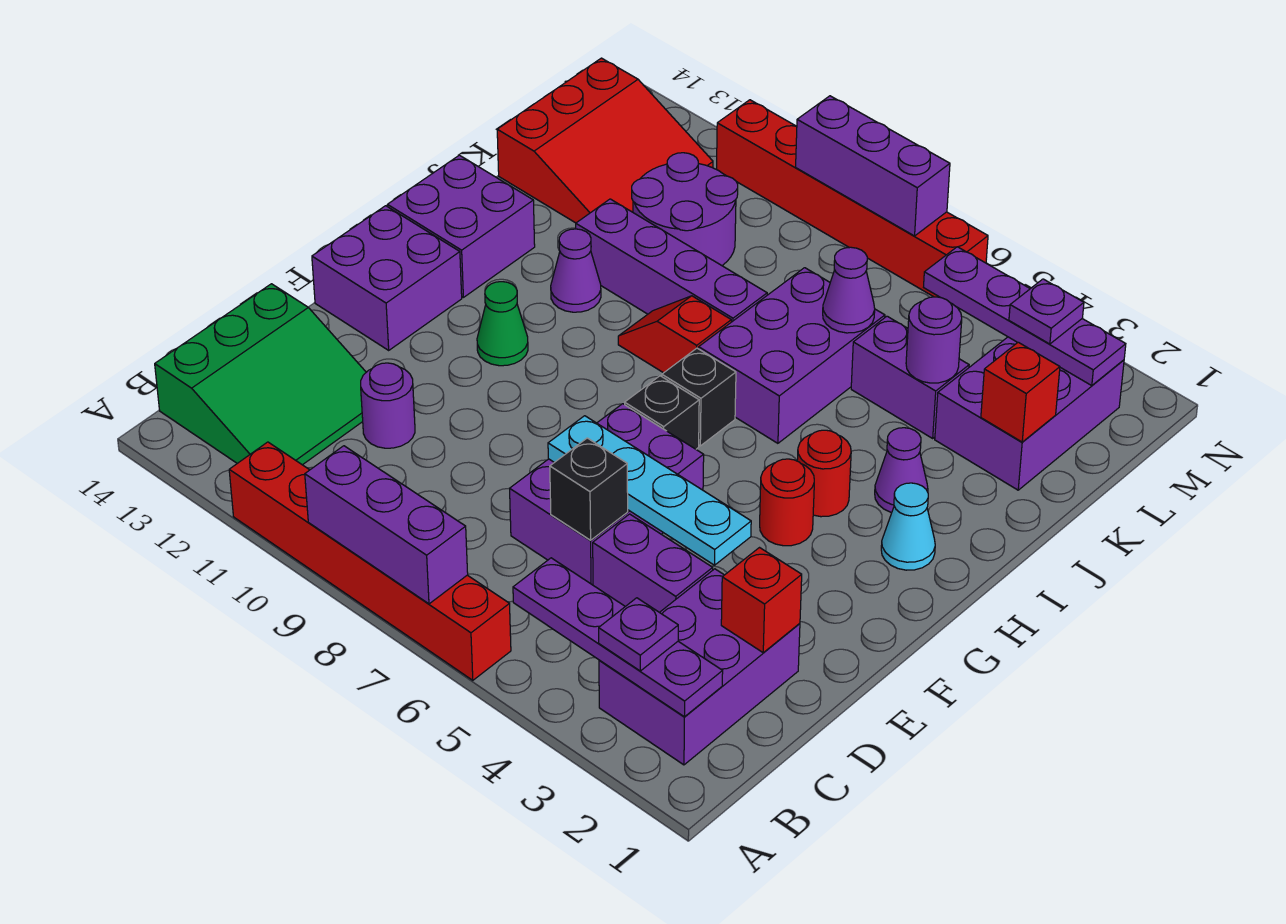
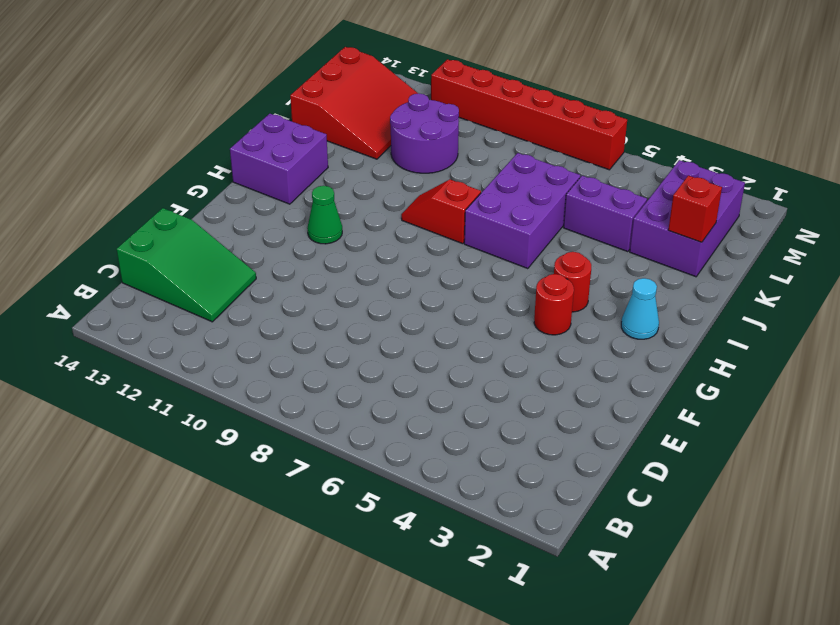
green 2x3 slope [117,208,256,322] -> green 3x3 slope [155,284,366,465]
none -> red 1x6 brick [229,442,511,680]
none -> purple 2x3 brick [599,569,800,765]
none -> purple 1x2 brick [593,514,713,612]
none -> purple 2x3 brick [510,404,704,585]

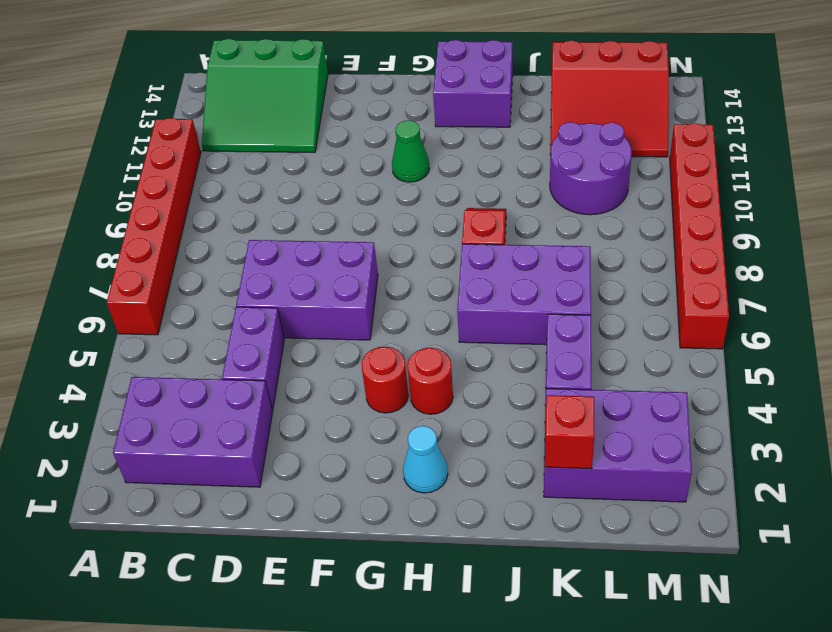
none -> purple 1x1 round brick [361,363,415,448]
none -> purple 2x2 brick [312,206,462,350]
none -> black 1x1 brick [624,376,699,449]
none -> black 1x1 brick [662,348,736,446]

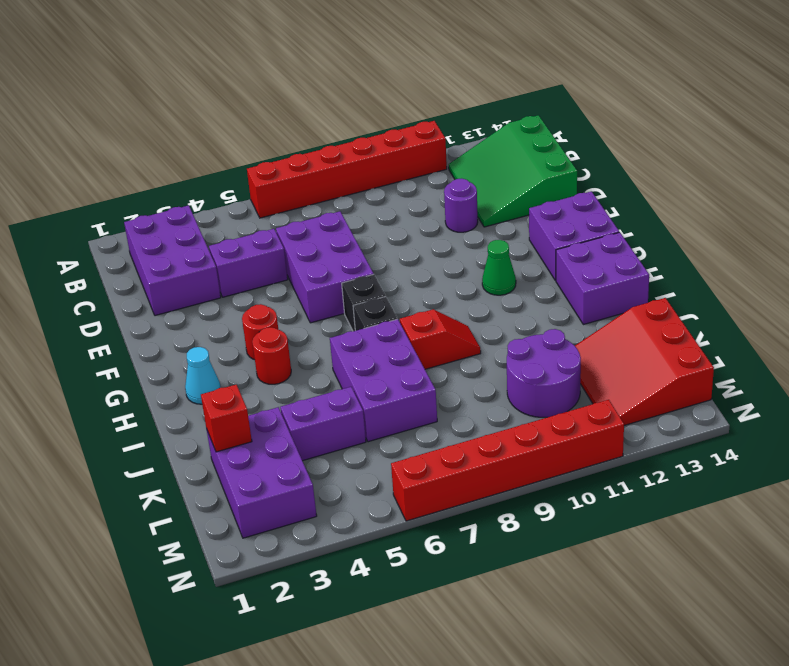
none -> purple 1x1 cone [875,428,928,513]
none -> purple 1x1 cone [551,229,601,312]
none -> purple 1x4 brick [576,199,767,322]
none -> purple 1x3 brick [305,446,468,604]

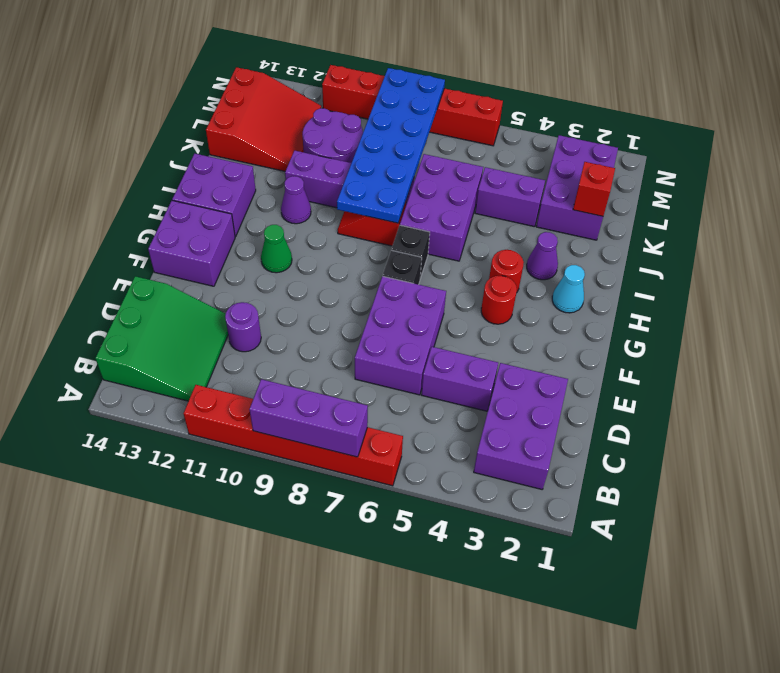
blue 2x6 plate [337,68,445,223] -> purple 1x3 brick [796,96,950,236]
none -> purple 1x4 plate [513,558,723,717]
none -> red 1x1 brick [721,548,802,652]
none -> black 1x1 brick [550,438,628,540]
none -> cyan 1x4 plate [548,416,751,565]

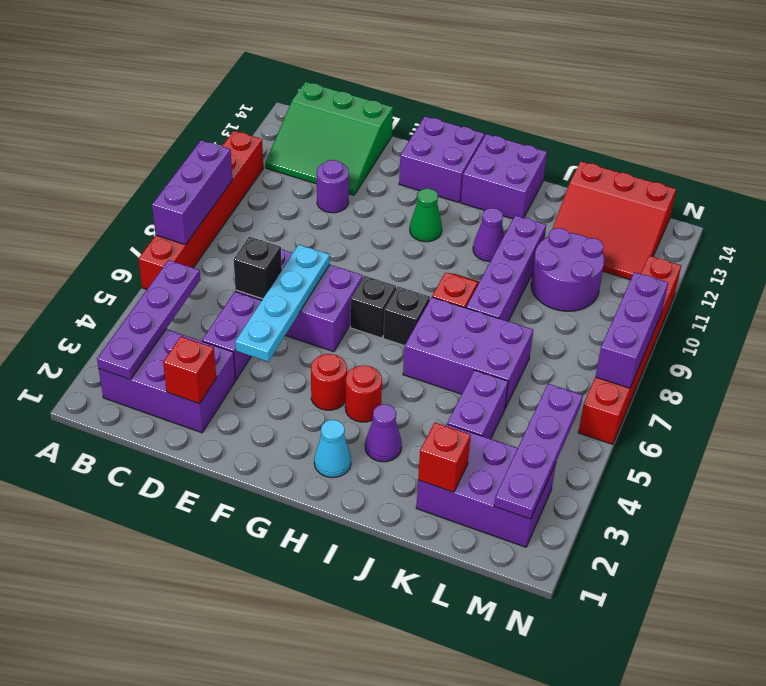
none -> purple 1x1 round brick [906,297,962,383]
none -> purple 1x1 cone [823,247,875,333]
none -> purple 1x1 plate [599,598,678,671]
none -> purple 1x1 plate [1009,279,1084,344]

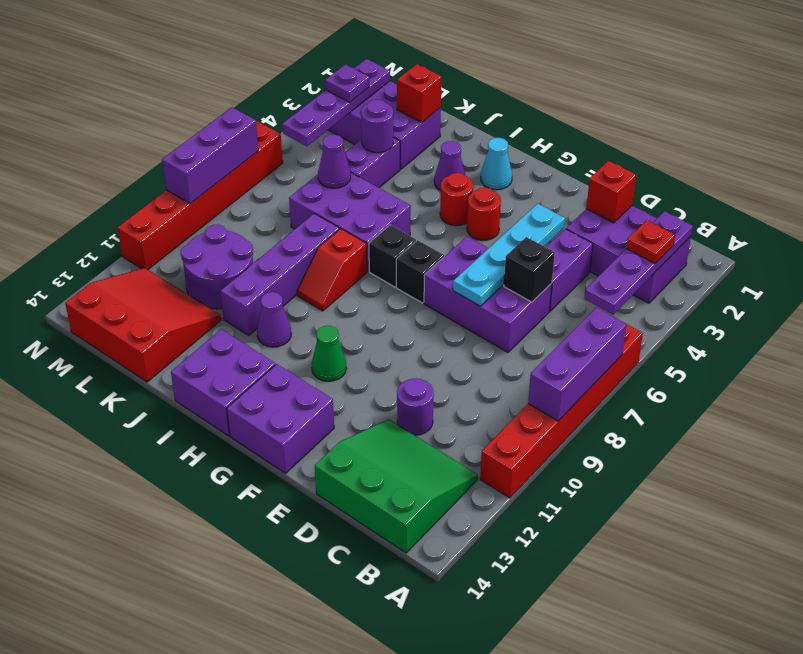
red 1x1 plate [626,220,675,263] -> purple 1x1 plate [599,598,678,671]

